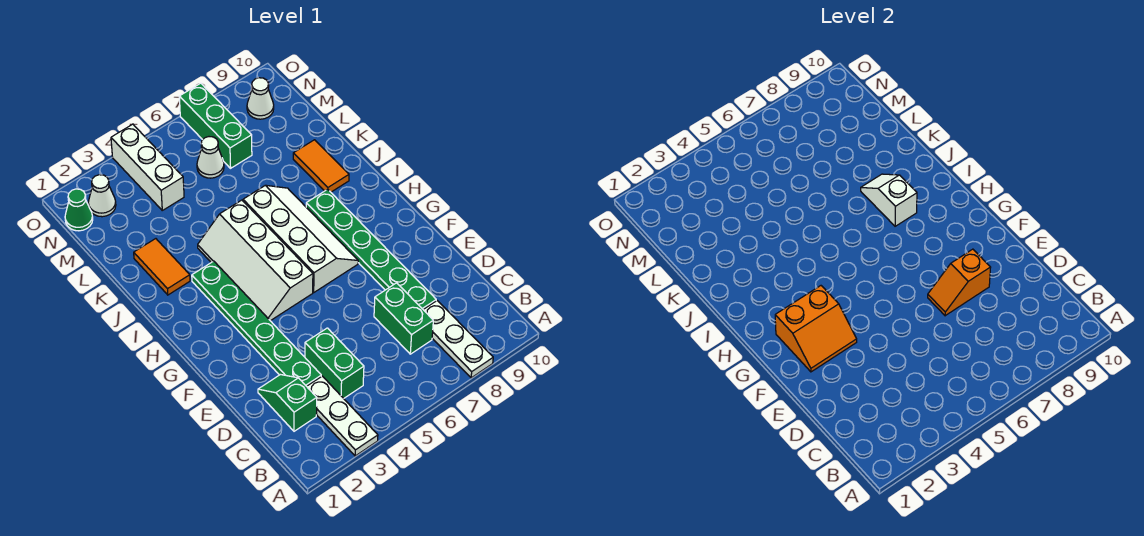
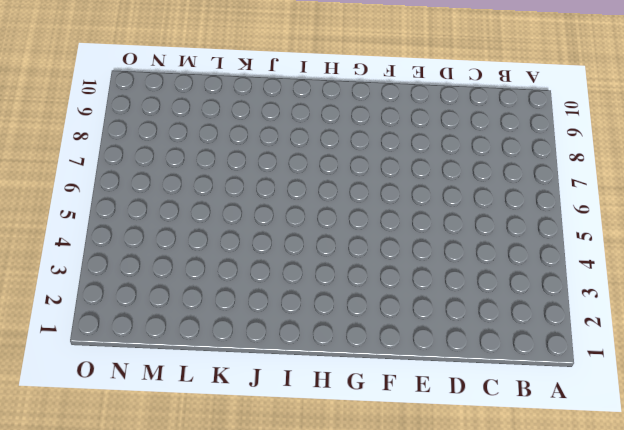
none -> white 1x3 plate [307,376,378,456]
none -> white 1x3 plate [423,301,493,378]
none -> green 1x2 slope [258,375,317,431]

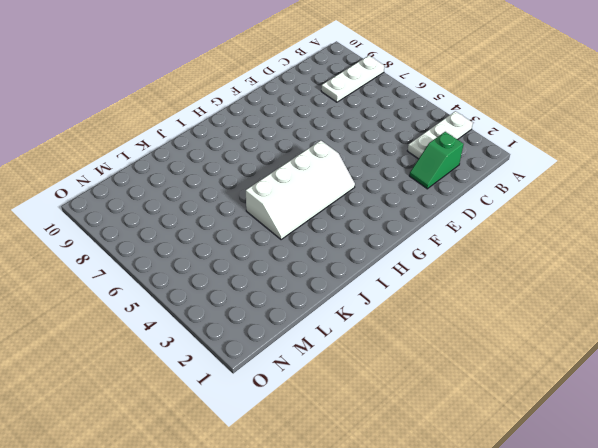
none -> green 1x2 brick [305,328,364,398]
none -> green 1x2 brick [374,283,433,354]
none -> green 1x6 plate [192,261,321,386]

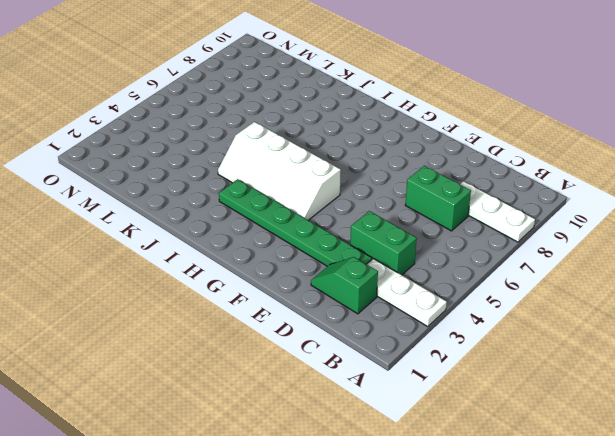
none -> green 1x6 plate [306,189,436,309]
none -> white 2x4 slope [243,185,358,292]
none -> orange 1x2 tile [134,239,190,295]

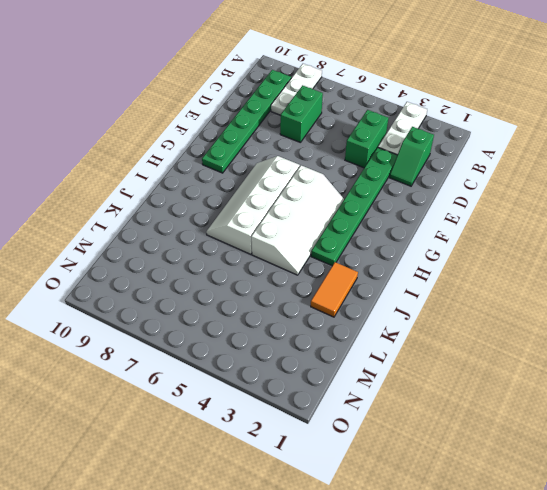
green 1x6 plate [202,70,291,173] -> green 1x6 plate moved to [306,189,436,309]
none -> orange 1x2 tile [293,140,349,192]
none -> white 1x3 brick [111,124,184,210]
none -> white 1x1 cone [197,137,224,178]

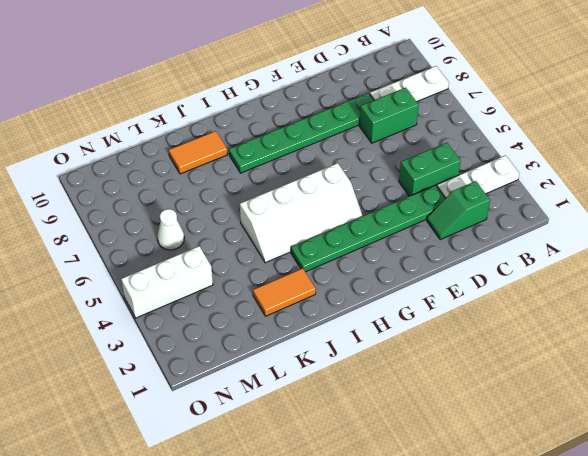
none -> white 2x4 slope [243,185,358,292]
none -> green 1x3 brick [179,83,252,168]
none -> green 1x1 cone [65,189,93,231]

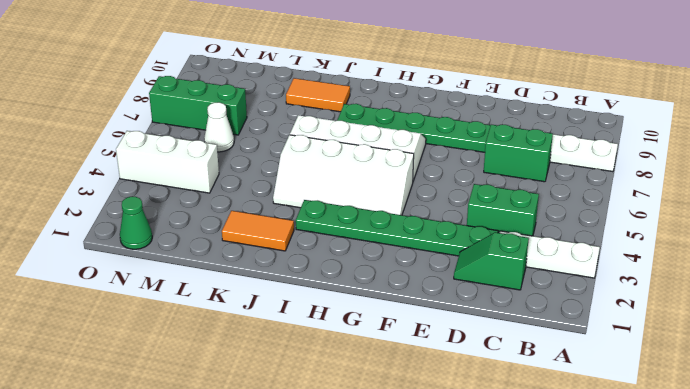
none -> white 1x1 cone [88,175,116,217]
none -> white 1x1 cone [247,78,274,119]
none -> orange 1x2 slope [928,249,991,316]

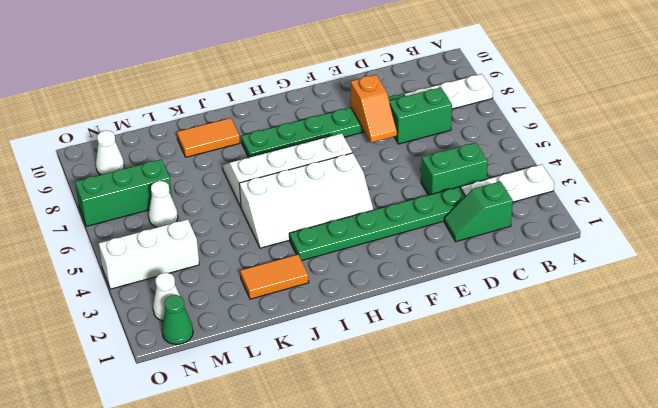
none -> orange 2x2 slope [775,286,857,372]
none -> white 1x2 slope [861,174,917,226]

